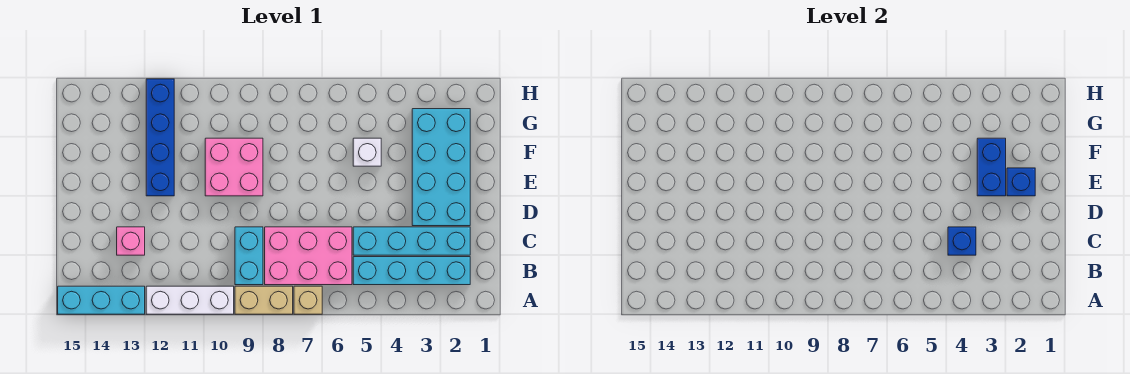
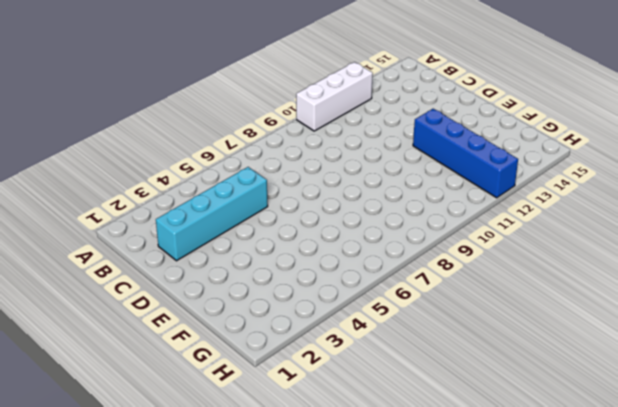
none -> tan 1x1 brick [294,286,322,314]
none -> tan 1x2 brick [235,286,293,314]
none -> cyan 1x3 brick [58,286,145,314]

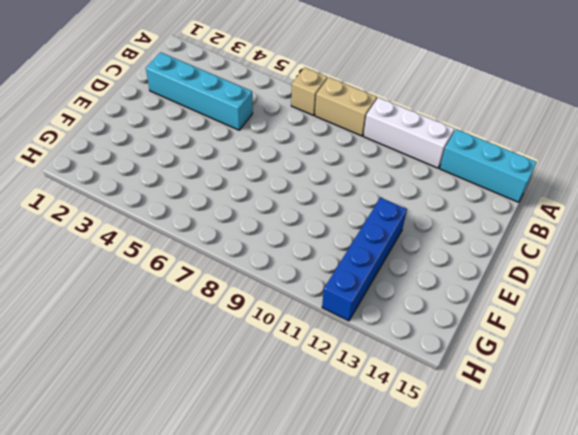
none -> cyan 1x4 brick [353,257,470,285]
none -> pink 2x3 brick [265,227,352,285]
none -> cyan 1x2 brick [235,227,263,285]

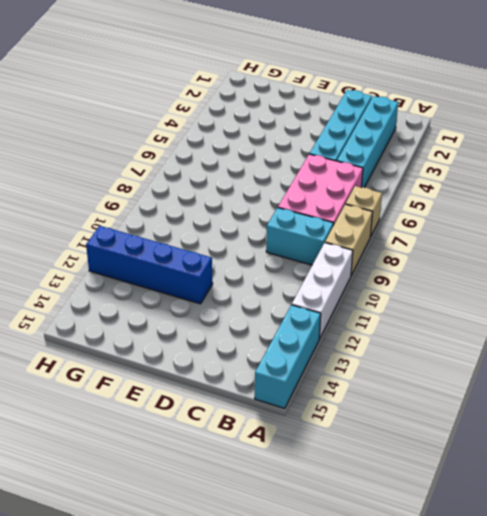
none -> pink 1x1 brick [117,227,145,255]
none -> cyan 2x4 brick [412,109,470,226]
none -> pink 2x2 brick [205,138,263,196]

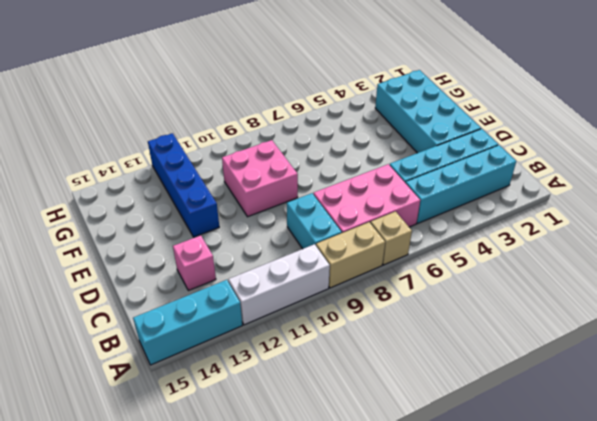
none -> white 1x1 brick [353,138,381,166]
none -> blue 1x1 brick [948,227,976,255]
none -> blue 1x1 brick [1007,168,1035,196]

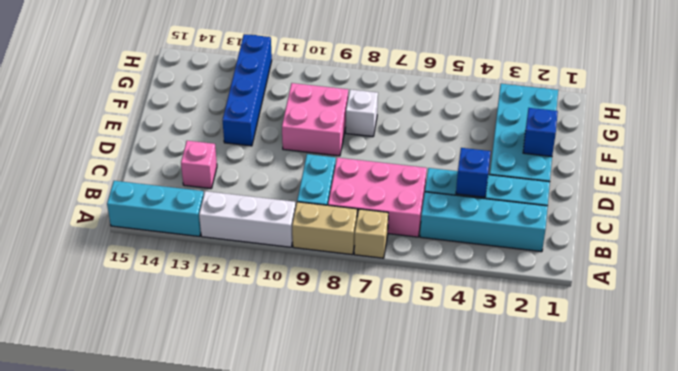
white 1x1 brick [346,90,378,137] -> white 1x1 brick moved to [353,138,381,166]
none -> blue 1x2 brick [977,138,1006,196]

